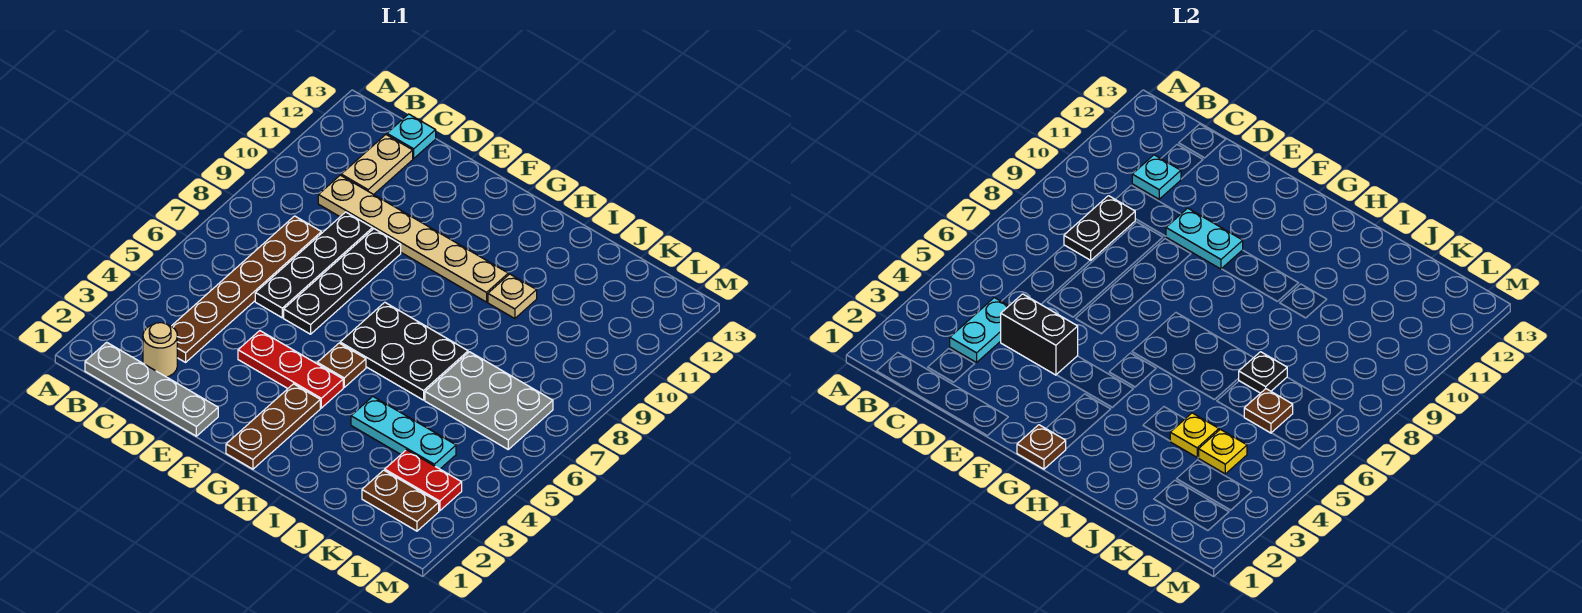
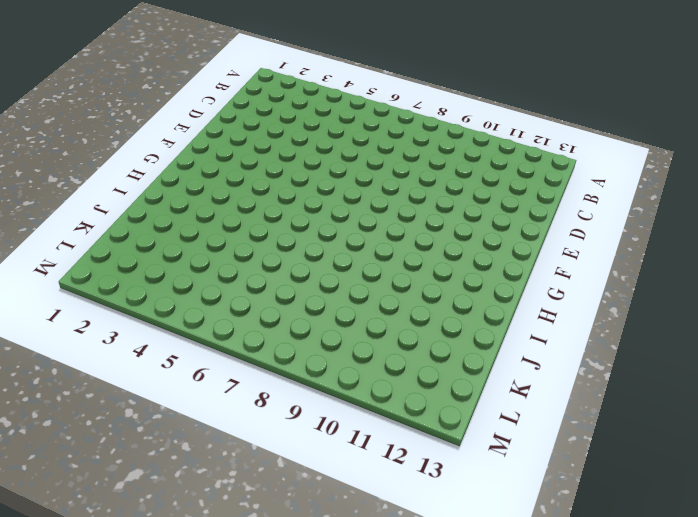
none -> grey 1x4 plate [85,342,218,436]
none -> tan 1x1 round brick [143,323,177,377]
none -> brown 1x6 plate [172,216,321,362]

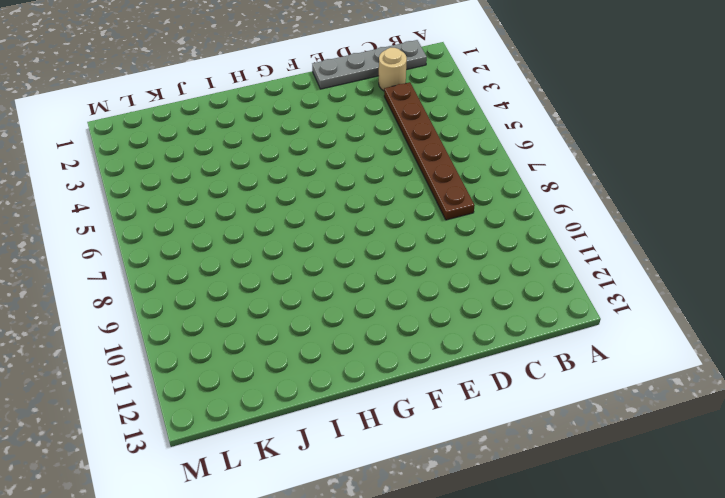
none -> tan 1x6 plate [318,175,508,302]
none -> tan 1x2 plate [341,135,413,195]
none -> cyan 1x1 plate [387,114,436,158]

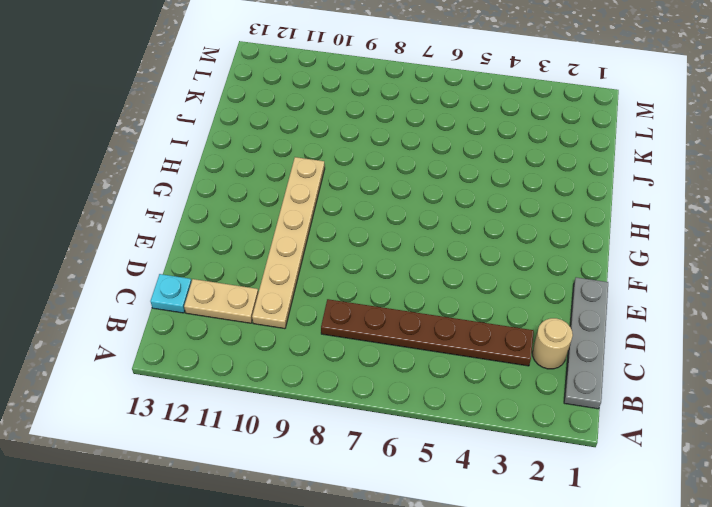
none -> black 1x4 plate [255,212,373,318]
none -> red 1x3 plate [238,331,343,408]
none -> black 1x4 plate [284,229,401,334]

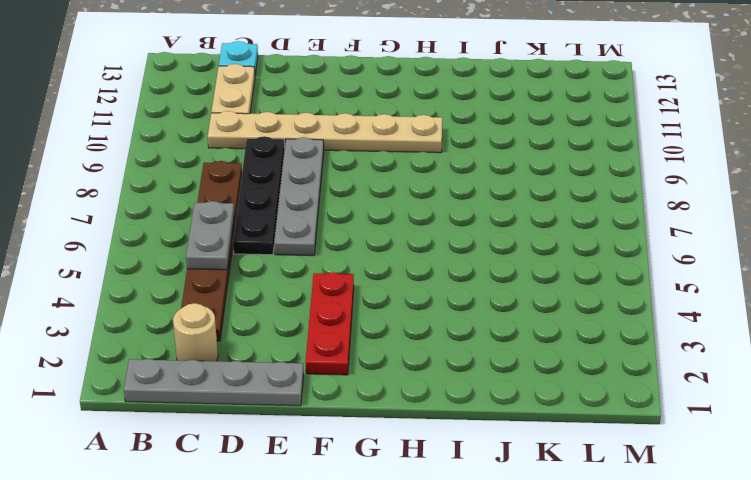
grey 1x2 plate [186,201,234,270] -> none
grey 1x4 plate [274,137,324,256] -> black 1x4 plate [284,229,401,334]
red 1x3 plate [305,272,354,375] -> red 1x3 plate turned to [238,331,343,408]
none -> brown 1x3 plate [226,384,320,469]
none -> brown 1x1 plate [317,343,366,387]
none -> black 2x3 plate [340,302,468,400]

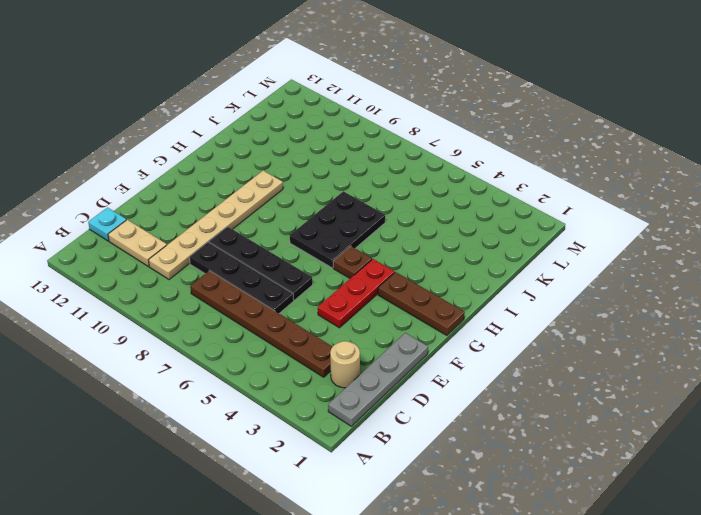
none -> cyan 1x3 plate [351,397,456,469]
none -> tan 1x1 plate [488,274,537,319]
none -> grey 2x3 plate [425,352,553,449]

